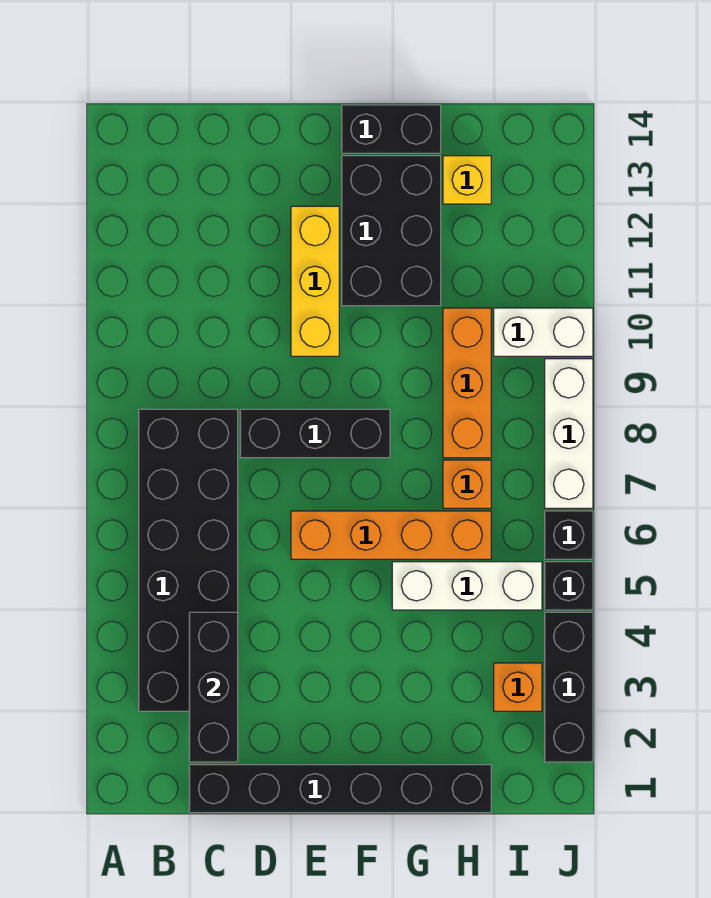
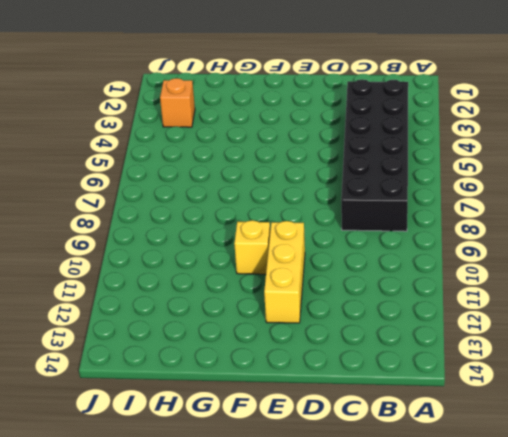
yellow 1x1 brick [234,220,270,274] -> yellow 1x1 brick moved to [443,156,491,204]
none -> black 1x6 brick [189,765,491,813]
none -> black 1x3 brick [240,409,390,458]
none -> orange 1x4 brick [291,511,491,559]

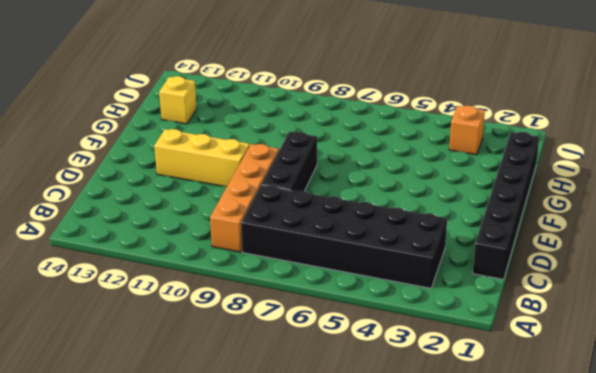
orange 1x4 brick [210,144,279,252] -> orange 1x4 brick moved to [291,511,491,559]
none -> black 2x3 brick [342,156,441,306]
none -> black 1x2 brick [342,105,441,153]
none -> white 1x3 brick [392,562,542,610]

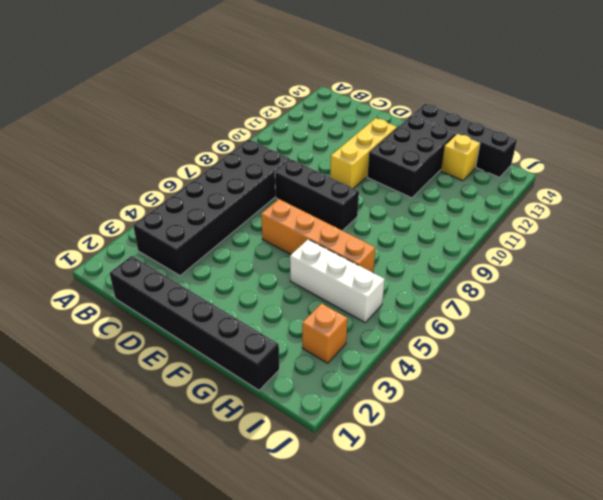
black 1x4 brick [413,104,517,177] -> black 1x2 brick [342,105,441,153]
none -> orange 1x1 brick [443,460,491,508]
none -> orange 1x3 brick [443,308,491,458]
none -> white 1x2 brick [494,308,593,356]

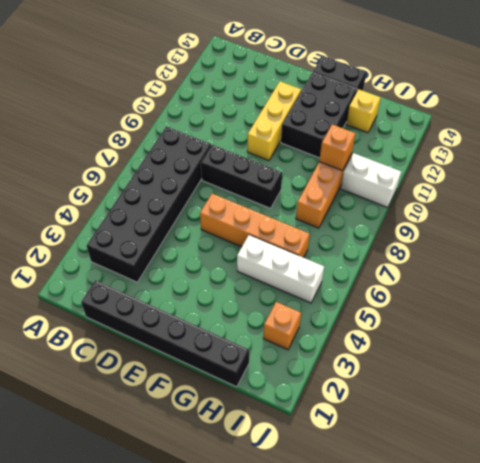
orange 1x1 brick [319,124,356,171] -> orange 1x1 brick moved to [443,460,491,508]
none -> black 1x3 brick [545,612,593,762]
none -> black 1x1 brick [545,562,593,610]
none -> black 1x1 brick [545,511,593,559]

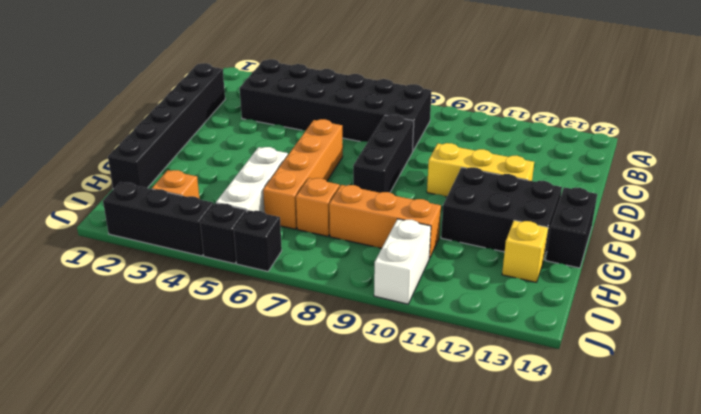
none -> white 1x3 brick [545,359,593,508]
none -> black 1x3 brick [189,612,238,762]

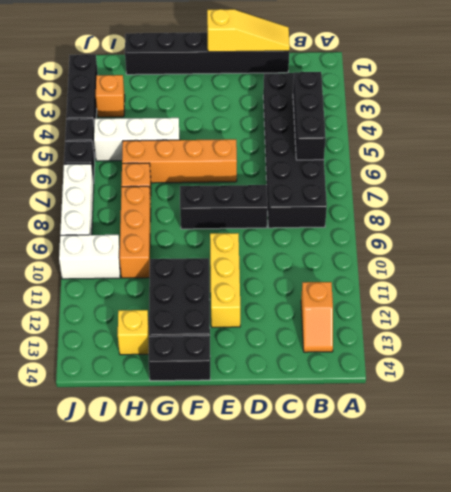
black 1x3 brick [293,72,326,160] -> black 1x3 brick moved to [189,612,238,762]
orange 1x2 slope [301,282,333,352] -> none
yellow 1x3 slope [207,9,290,52] -> none

